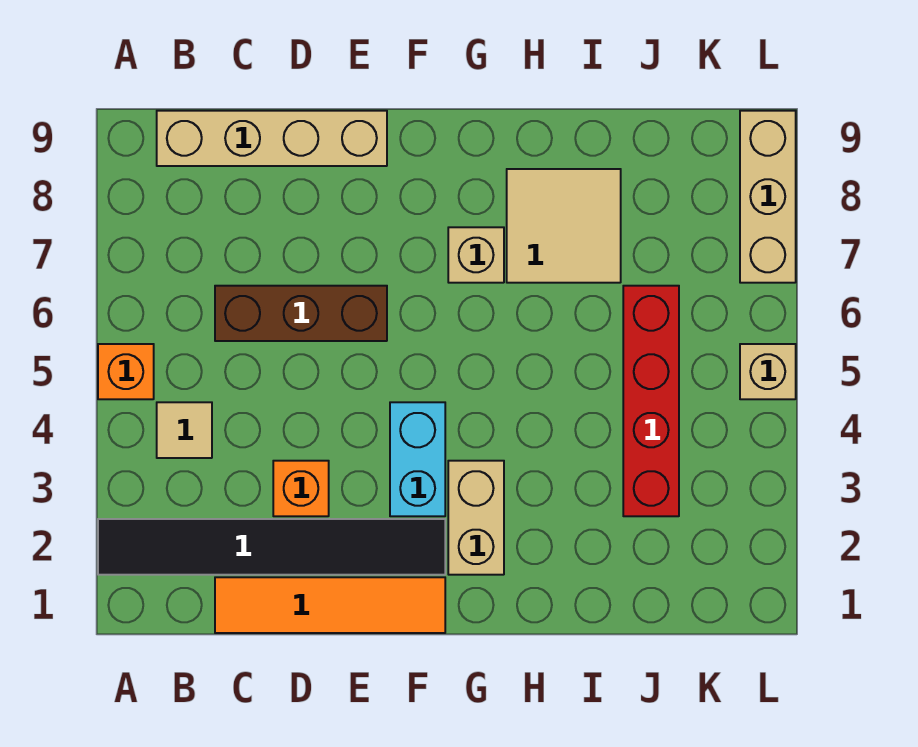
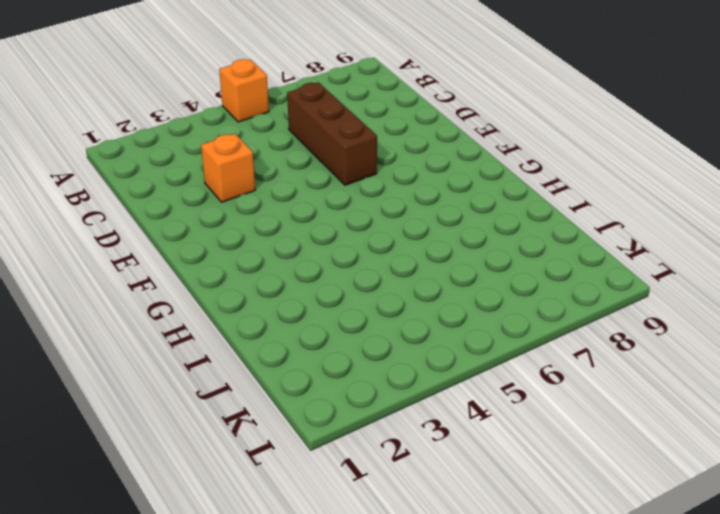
none -> black 1x6 tile [98,519,445,575]
none -> tan 1x1 tile [157,402,212,458]
none -> tan 1x4 brick [157,111,387,166]

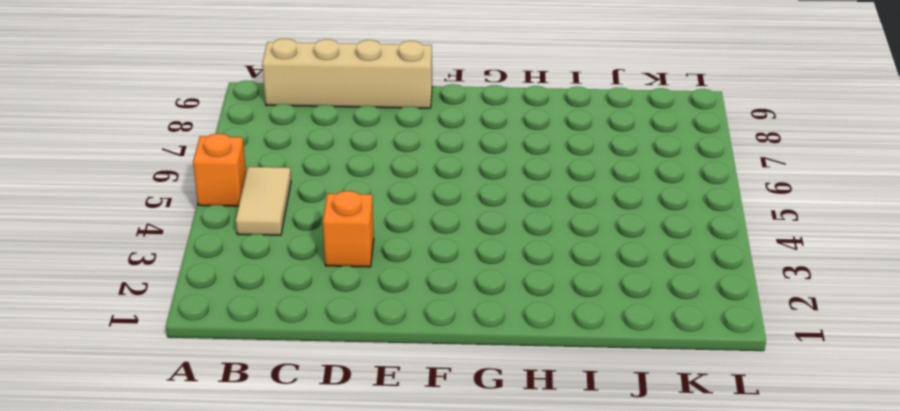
tan 1x2 tile [236,167,291,235] -> tan 1x1 tile [157,402,212,458]
none -> black 1x6 tile [98,519,445,575]
none -> orange 1x4 tile [215,577,445,633]
none -> brown 1x3 brick [215,286,387,341]

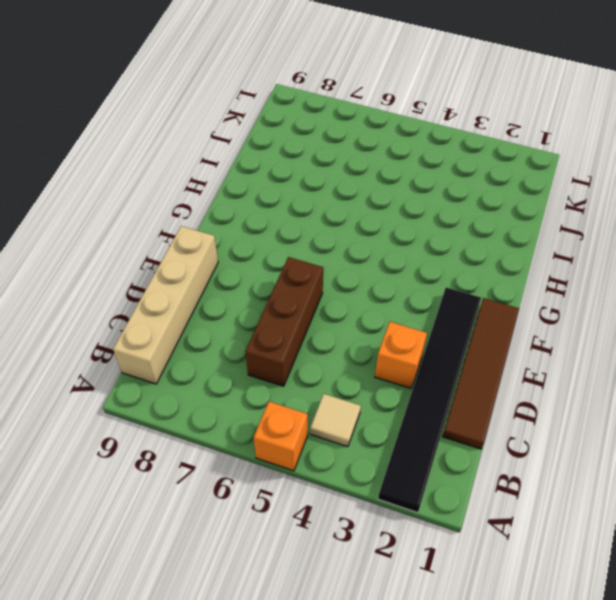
brown 1x4 tile [443,298,519,449] -> orange 1x4 tile [215,577,445,633]
none -> cyan 1x2 brick [390,402,445,516]
none -> tan 1x2 brick [448,461,504,575]
none -> tan 1x1 brick [448,227,504,283]

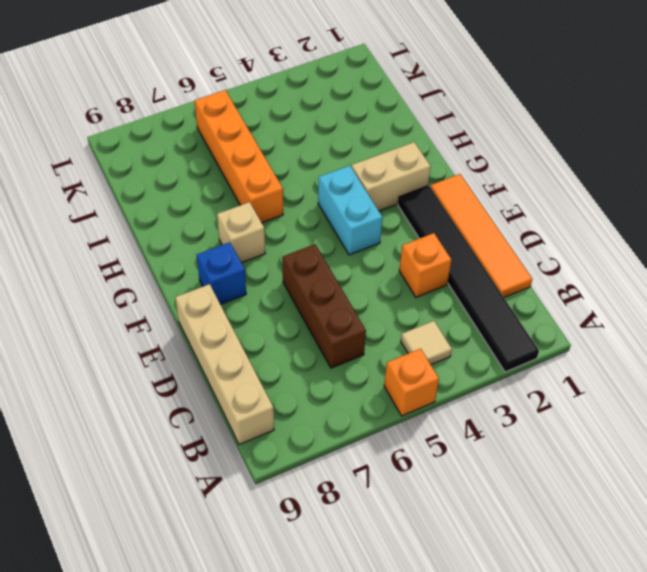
cyan 1x2 brick [318,166,382,255] -> cyan 1x2 brick turned to [390,402,445,516]
blue 1x1 brick [197,242,246,304] -> none
orange 1x4 brick [195,90,283,223] -> red 1x4 brick [623,286,679,516]
none -> tan 2x2 tile [507,169,621,283]
none -> tan 1x1 brick [740,344,796,399]
none -> tan 1x3 brick [740,111,796,283]

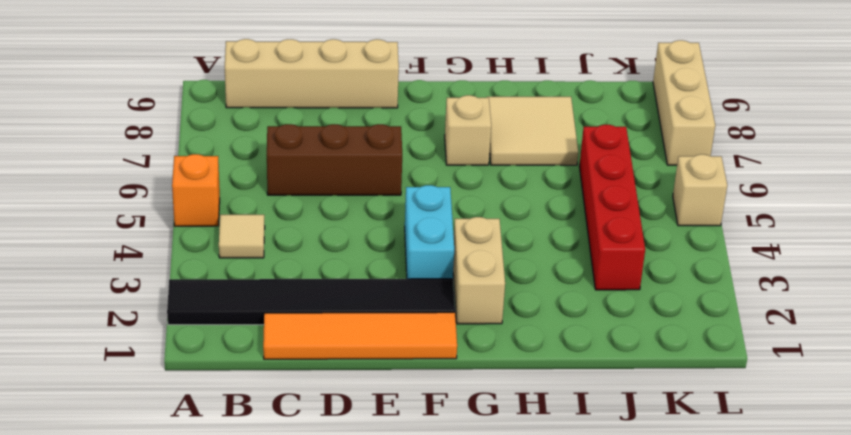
none -> orange 1x1 brick [273,461,329,516]

